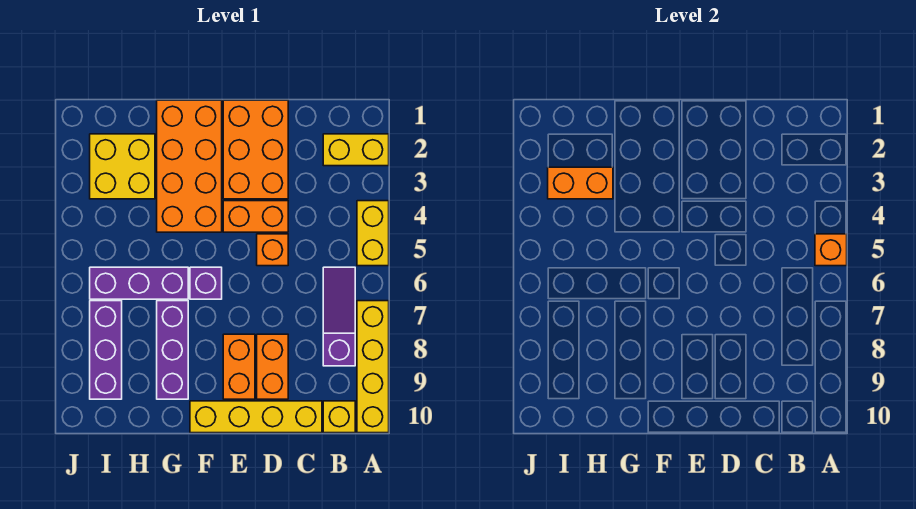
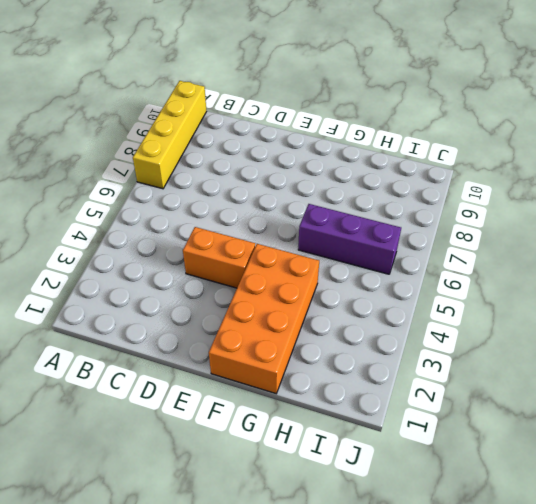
none -> yellow 1x2 brick [323,134,389,166]
none -> yellow 1x2 brick [357,201,389,266]
none -> purple 1x3 slope [323,267,355,366]

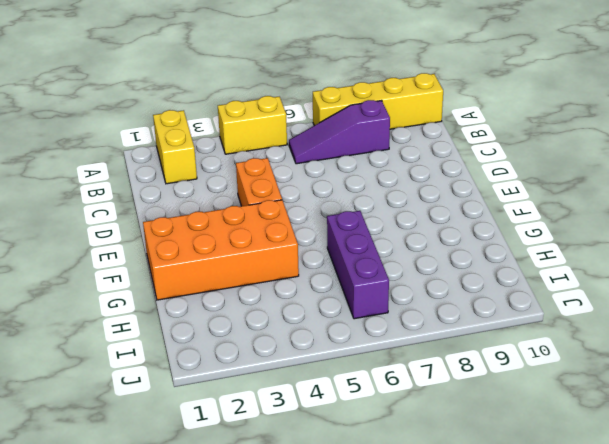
none -> yellow 1x1 brick [323,401,355,433]
none -> yellow 1x4 brick [190,401,322,433]
none -> orange 2x3 brick [223,100,288,199]

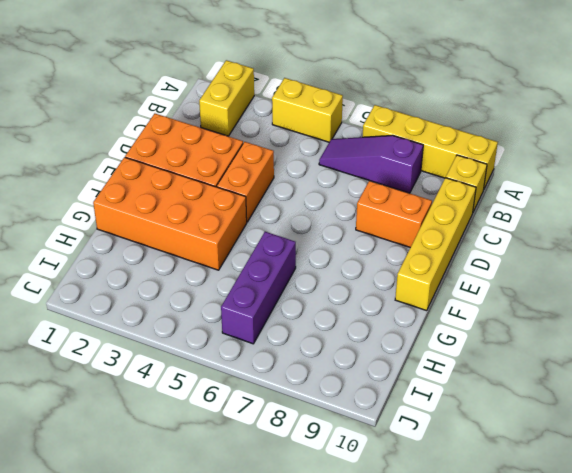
none -> orange 1x1 brick [257,234,288,266]
none -> orange 1x2 brick [223,334,255,399]
none -> purple 1x1 brick [190,267,222,299]

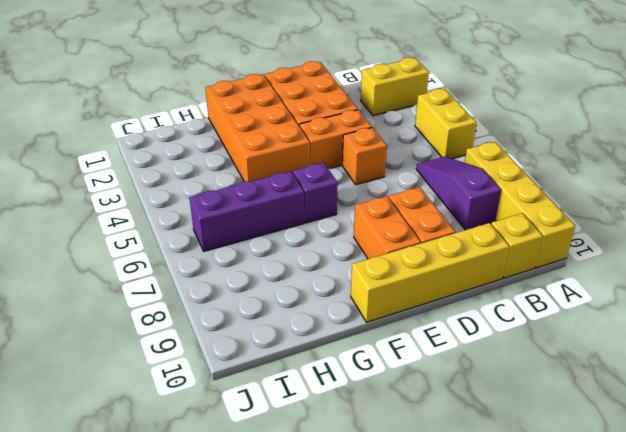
none -> purple 1x3 brick [157,301,188,399]
none -> yellow 2x2 brick [90,134,155,199]
none -> purple 1x3 brick [90,301,122,399]

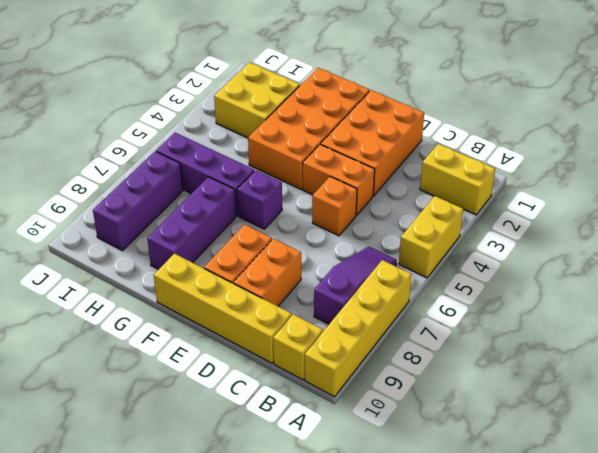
none -> orange 1x1 brick [815,234,847,266]
none -> orange 1x2 brick [548,167,613,199]

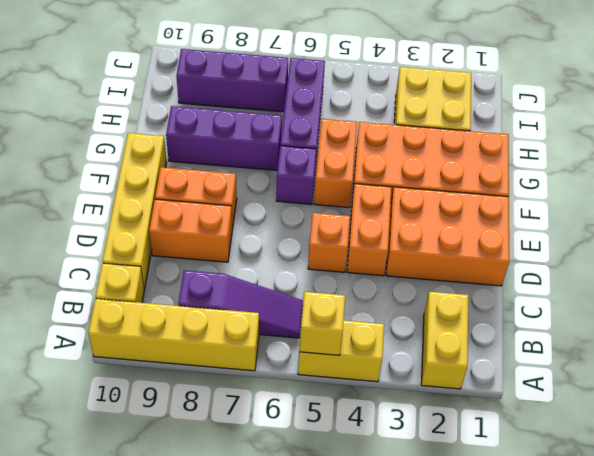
yellow 1x1 brick [299,292,345,355] -> orange 1x1 brick [815,234,847,266]
orange 1x2 brick [314,119,357,208] -> orange 1x2 brick moved to [548,167,613,199]

